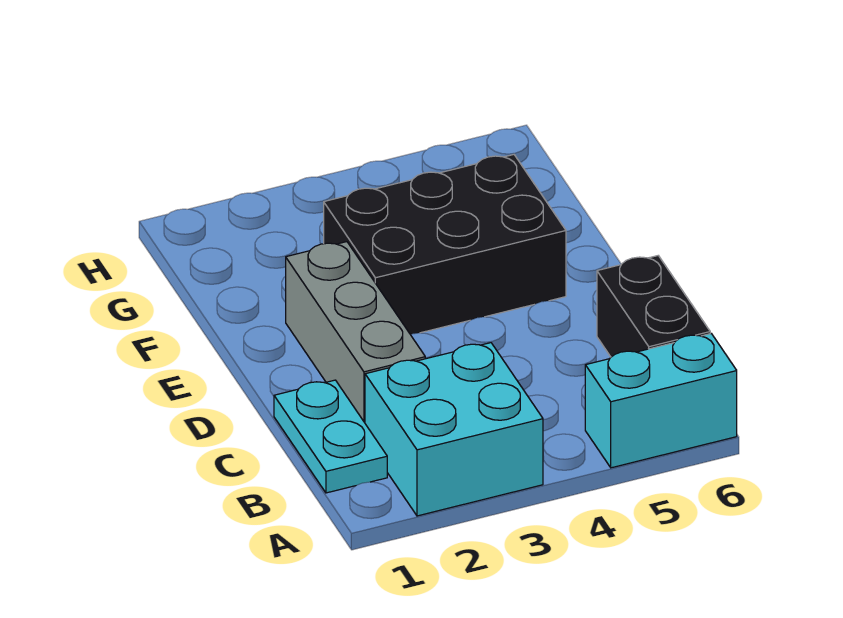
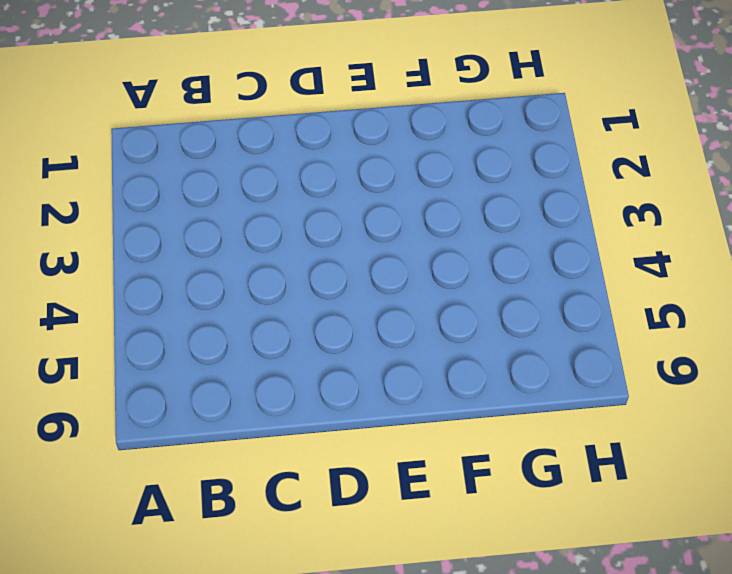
none -> cyan 2x2 brick [365,343,543,516]
none -> cyan 1x2 brick [585,334,737,468]

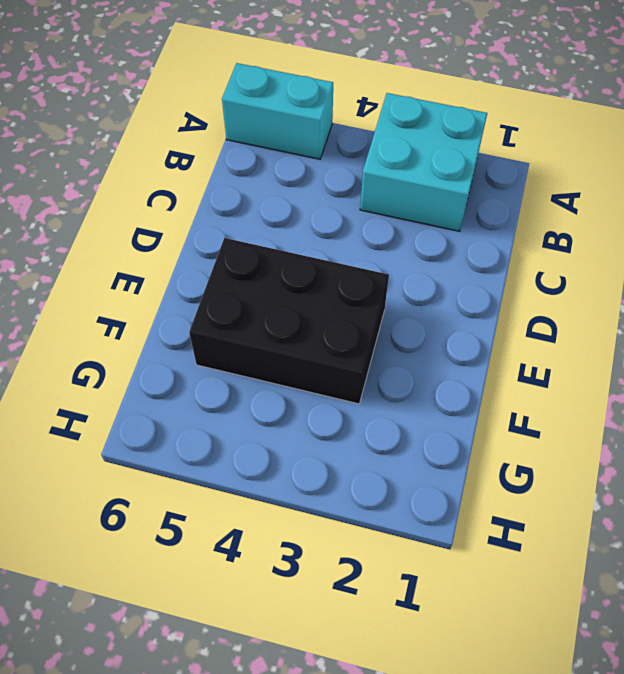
none -> cyan 1x2 plate [274,380,387,493]
none -> black 1x2 brick [597,256,710,357]

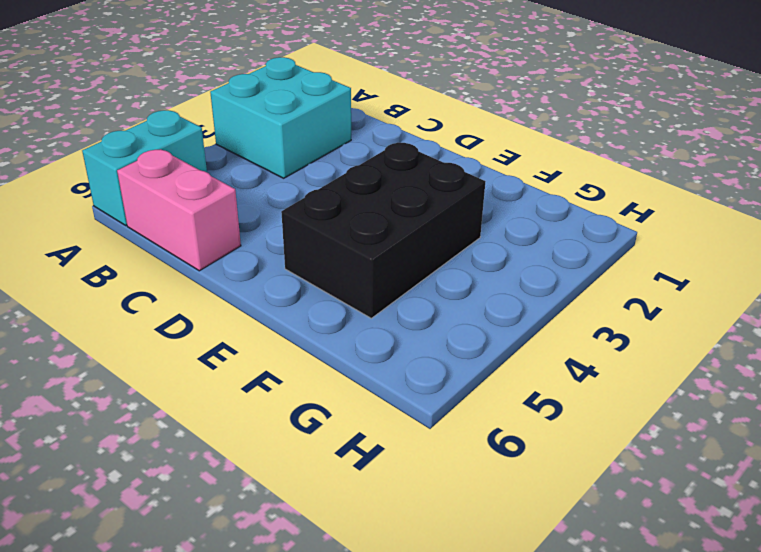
pink 1x2 brick [117,149,241,271] -> black 1x2 brick [597,256,710,357]
none -> cyan 1x2 plate [274,380,387,493]
none -> grey 1x3 brick [286,242,425,423]

